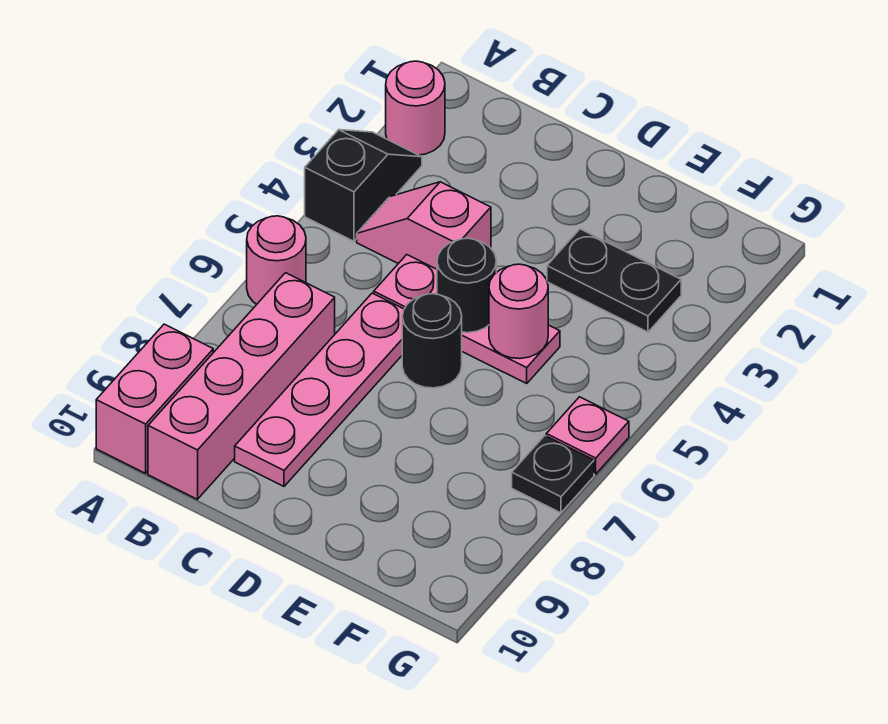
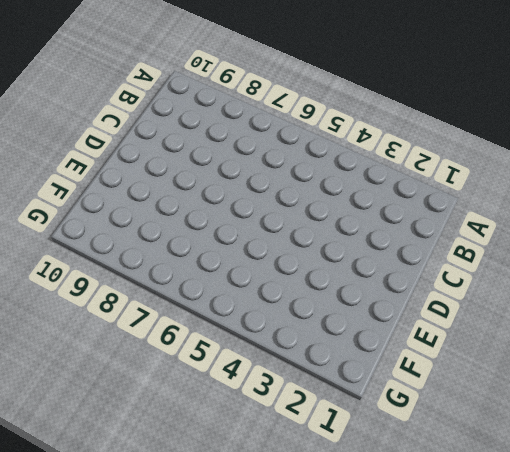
none -> pink 1x1 round brick [386,61,445,155]
none -> black 1x2 slope [305,130,422,241]
none -> pink 1x1 round brick [247,216,306,304]

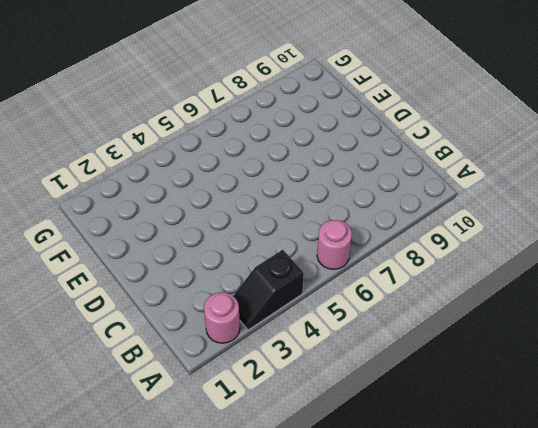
none -> pink 1x2 brick [96,324,213,473]
none -> pink 1x2 slope [357,182,491,269]
none -> pink 1x4 brick [148,273,335,499]

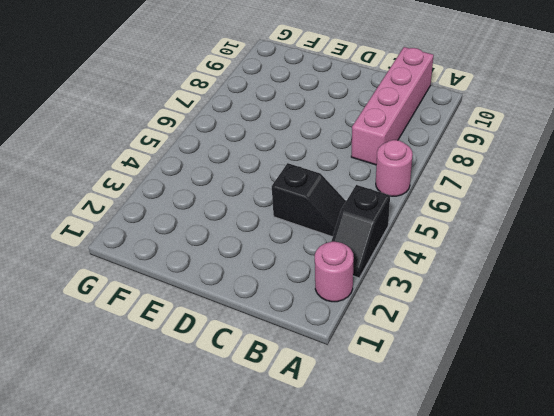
black 1x2 slope [272,163,346,237] -> pink 1x2 slope [357,182,491,269]
none -> pink 1x2 brick [96,324,213,473]
none -> pink 1x3 plate [374,255,560,383]
none -> pink 1x4 plate [235,293,404,486]

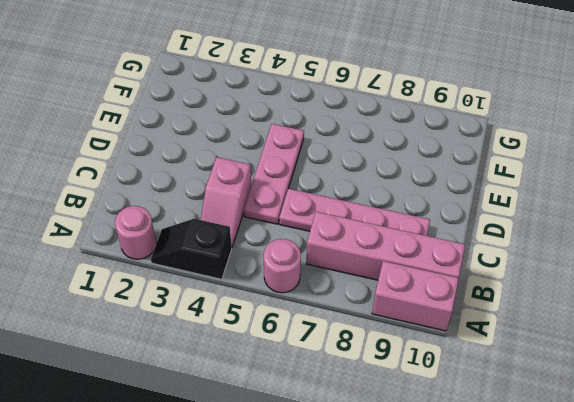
none -> black 1x1 round brick [402,294,462,388]
none -> black 1x2 plate [547,229,681,332]
none -> pink 1x1 plate [546,397,629,474]

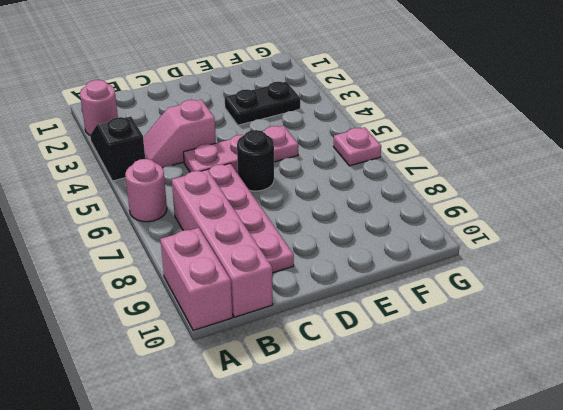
none -> black 1x1 plate [512,436,594,513]
none -> black 1x1 round brick [437,238,496,333]
none -> pink 1x1 round brick [489,264,548,359]

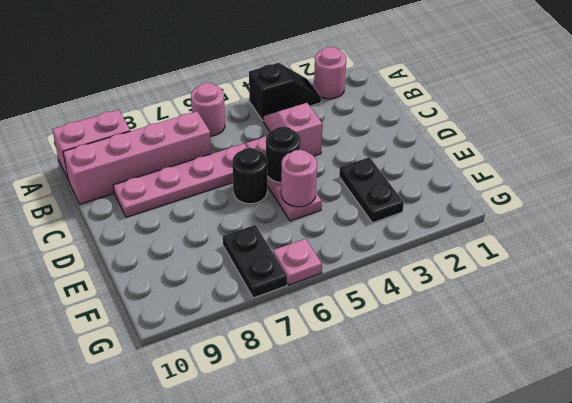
black 1x2 plate [223,225,287,298] -> black 1x1 plate [512,436,594,513]

